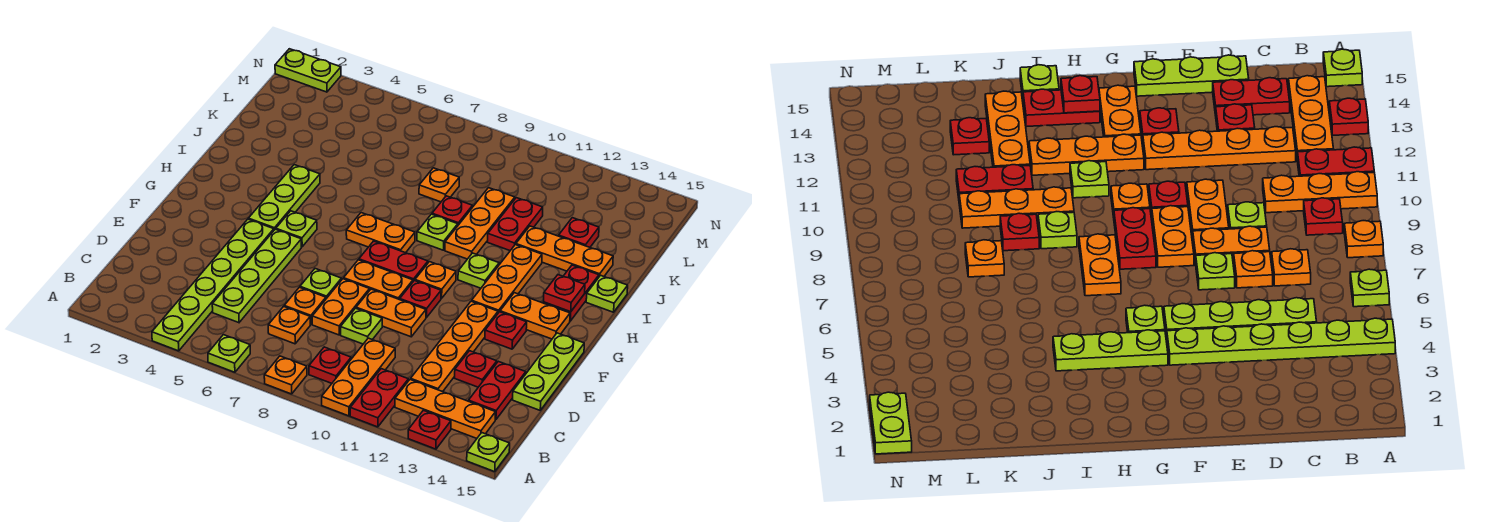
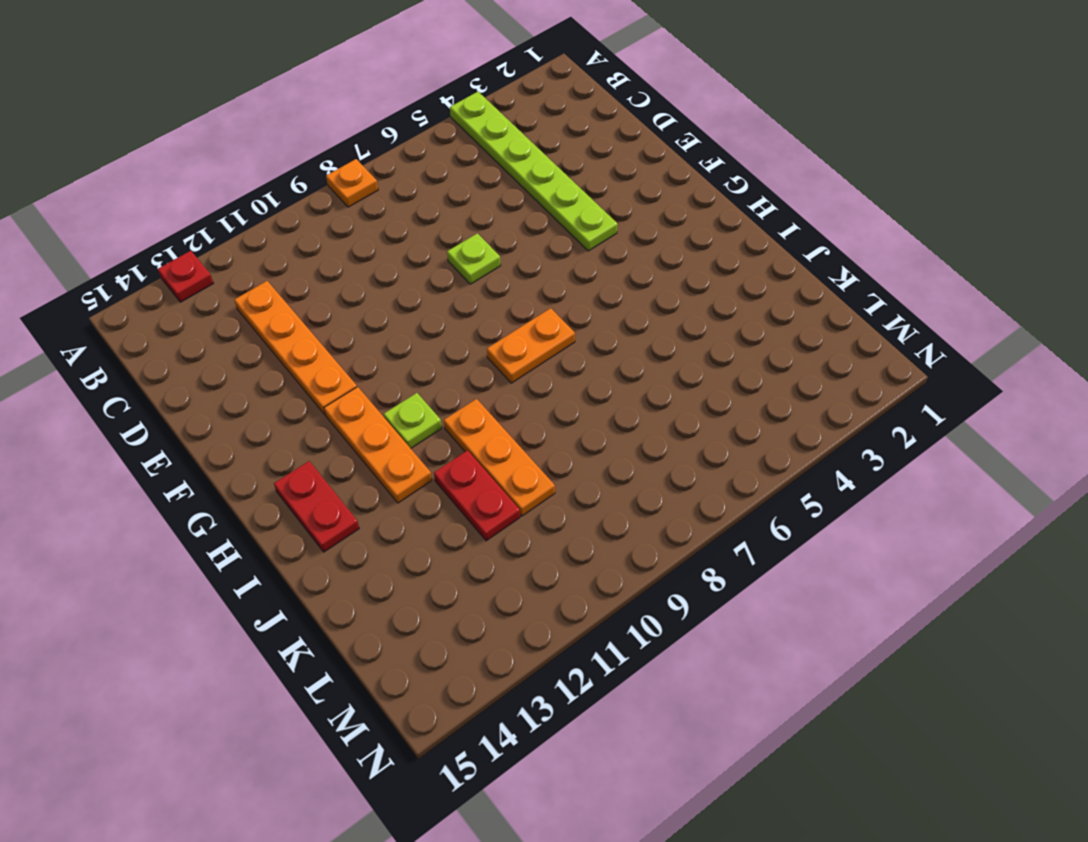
none -> lime 1x1 plate [208,335,250,372]
none -> orange 1x3 plate [322,338,395,416]
none -> red 1x2 plate [350,369,408,427]
none -> lime 1x1 plate [467,433,510,472]

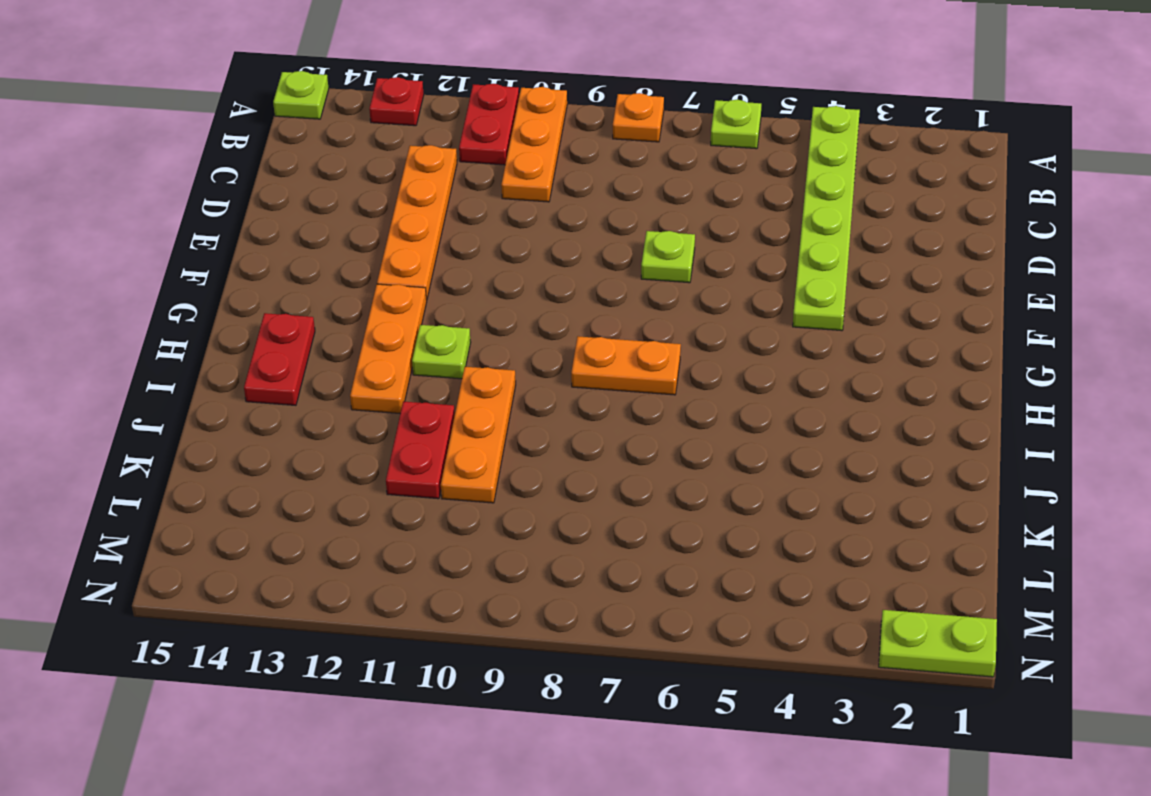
none -> red 1x1 plate [309,347,351,383]
none -> orange 1x3 plate [395,379,496,438]
none -> lime 1x4 plate [212,229,301,323]
none -> orange 1x1 plate [268,307,310,344]

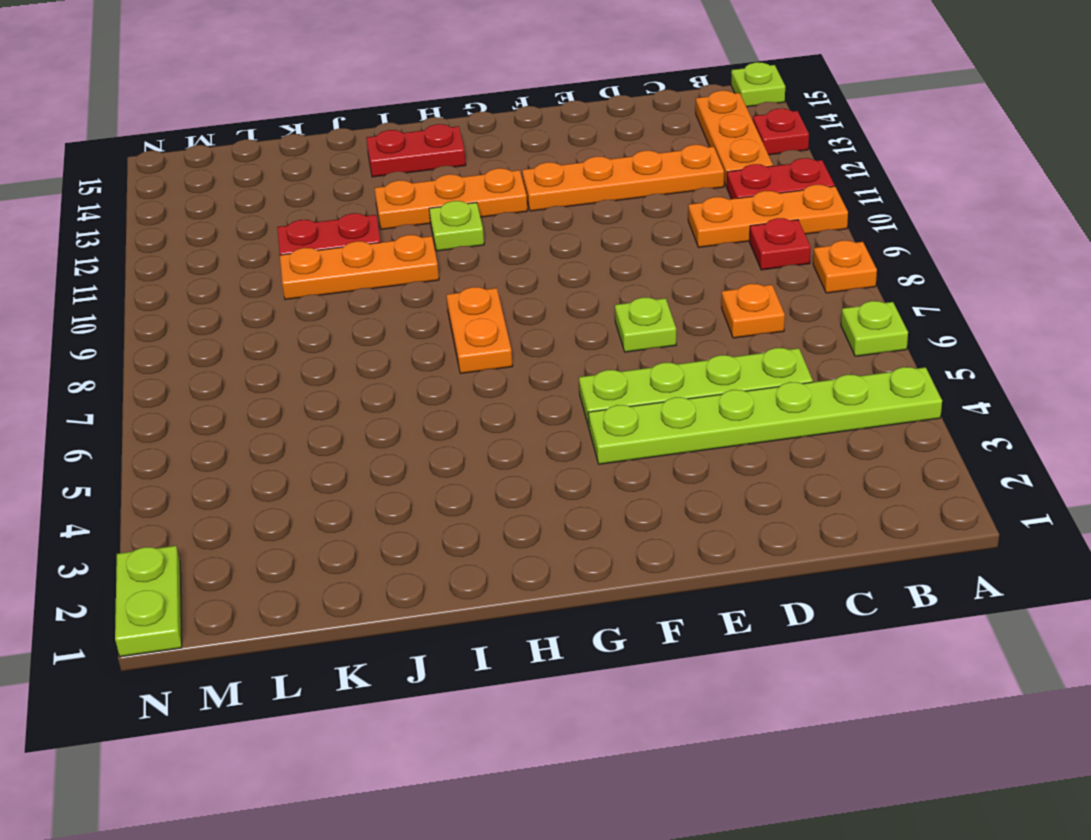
none -> red 1x2 plate [469,361,526,420]
none -> orange 1x1 plate [284,287,326,324]
none -> orange 1x2 plate [312,279,370,335]
none -> lime 1x1 plate [341,308,382,344]

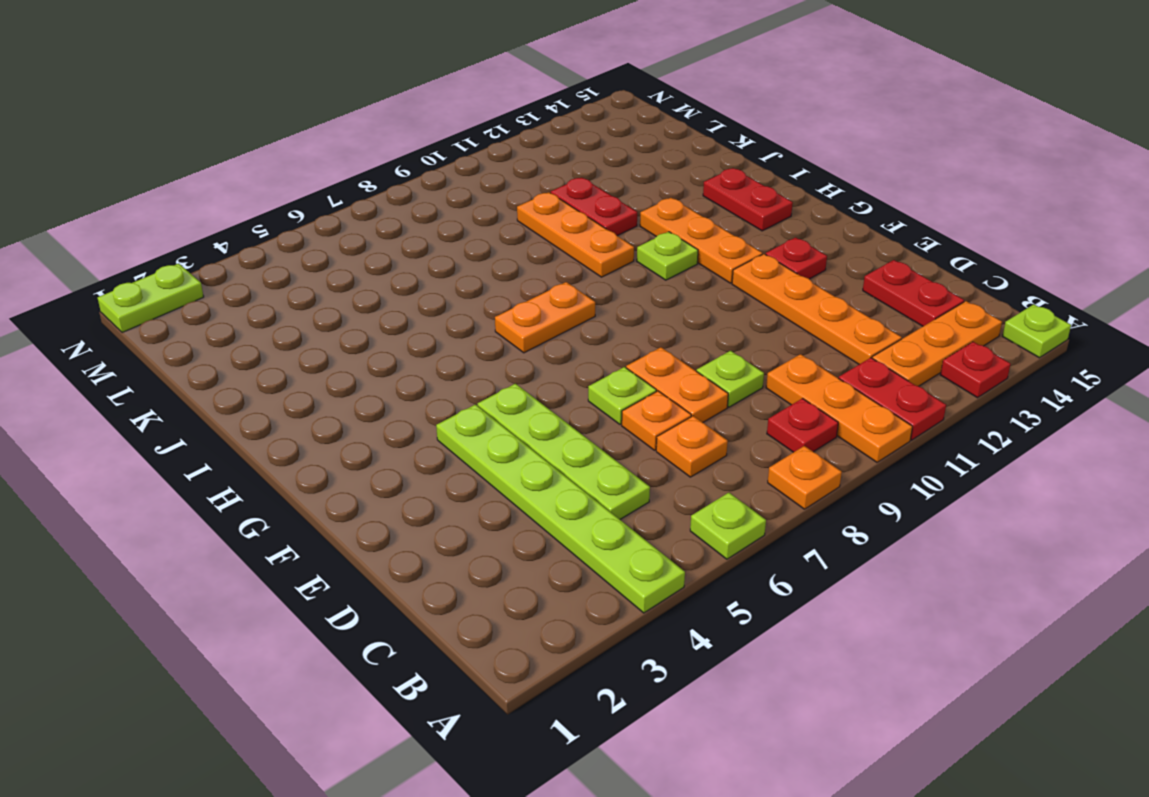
none -> red 1x1 plate [455,351,497,387]
none -> lime 1x3 plate [513,333,584,410]
none -> orange 1x2 plate [356,289,426,337]
none -> orange 1x2 plate [344,260,413,300]

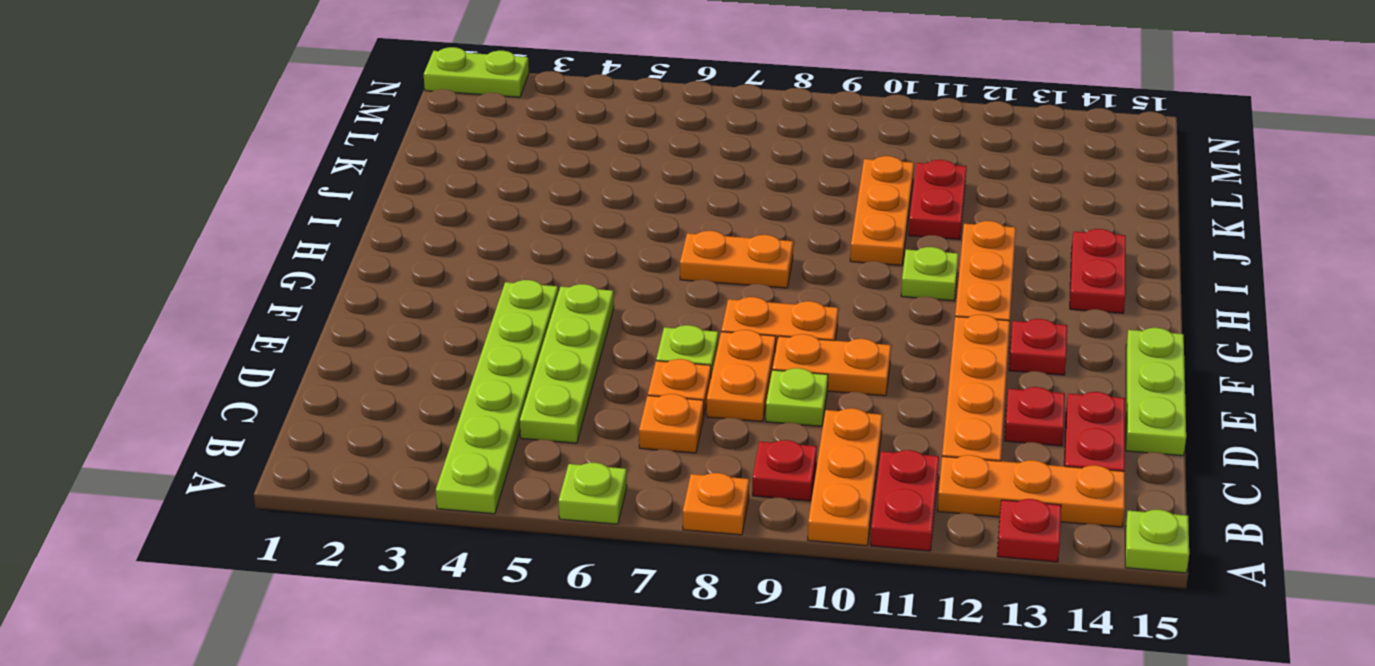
none -> red 1x1 plate [400,281,441,317]
none -> lime 1x3 plate [248,165,320,230]
none -> lime 1x1 plate [276,211,317,247]
none -> red 1x2 plate [359,241,428,281]

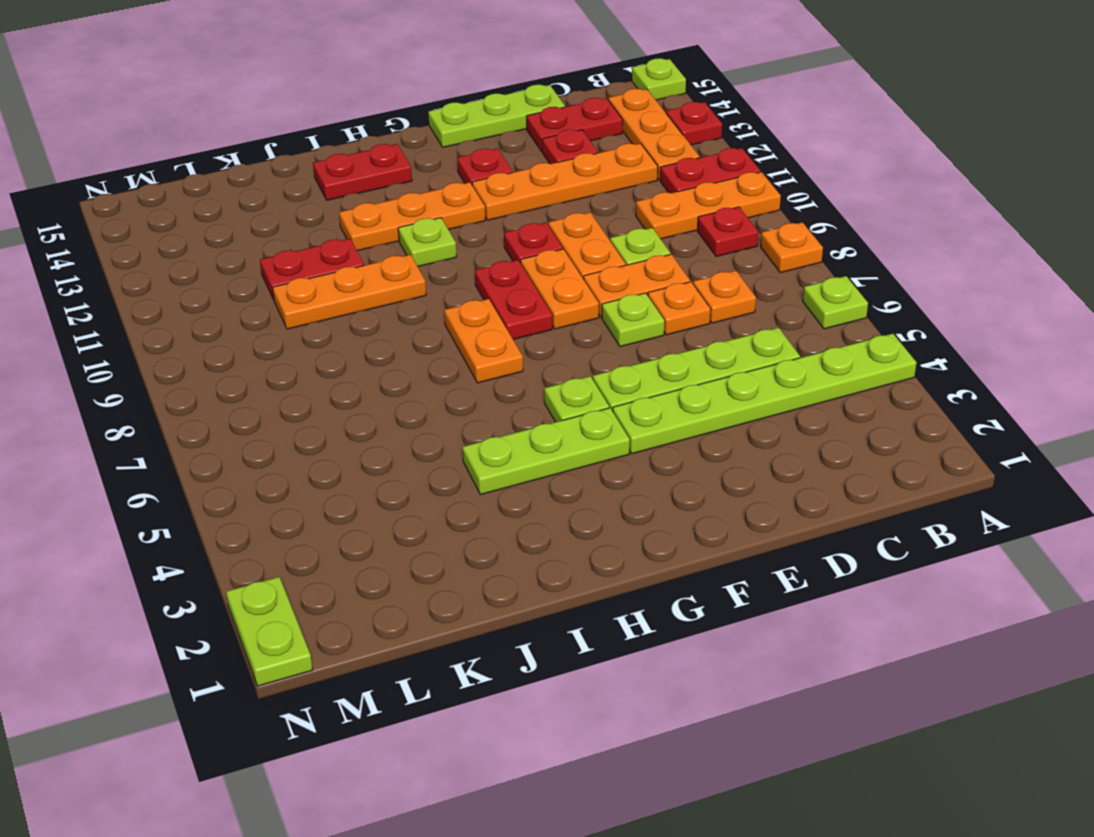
none -> orange 1x1 plate [415,262,456,298]
none -> orange 1x2 plate [500,293,570,339]
none -> lime 1x1 plate [417,214,458,250]
none -> lime 1x1 plate [586,275,628,312]

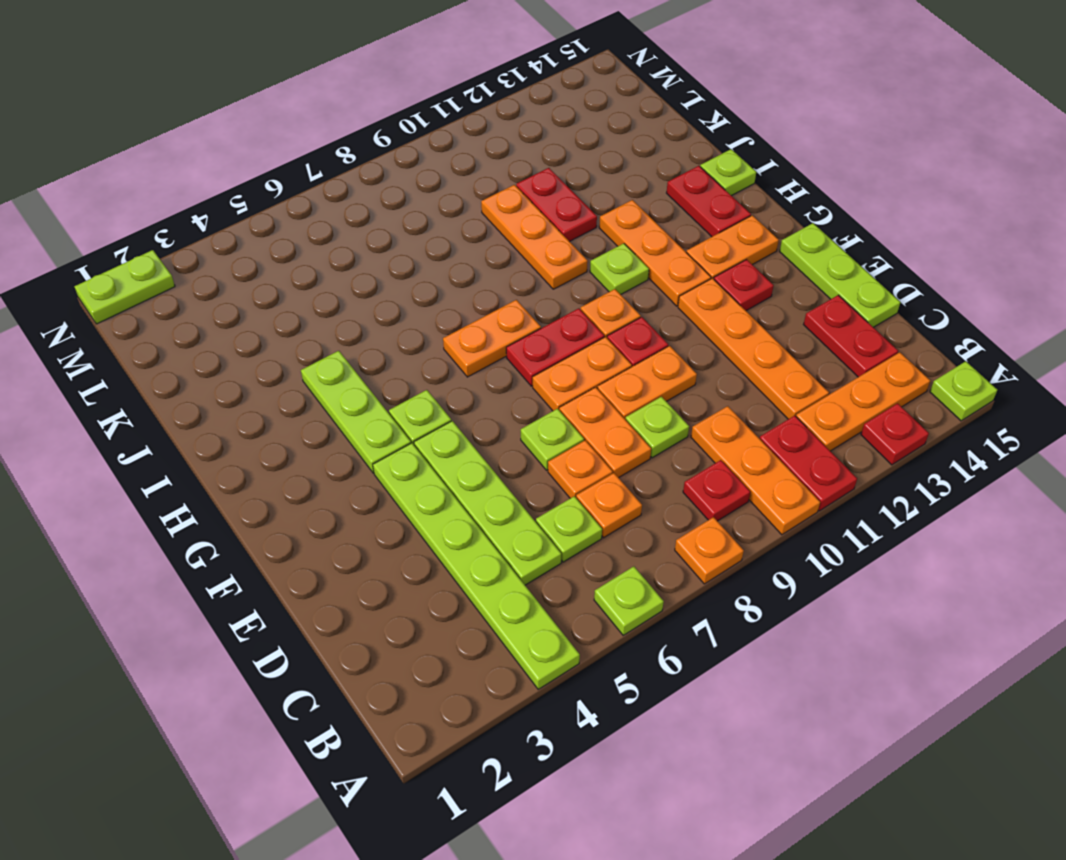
lime 1x1 plate [536,496,602,562] -> lime 1x1 plate moved to [417,214,458,250]
none -> red 1x1 plate [455,351,497,387]
none -> red 1x1 plate [432,196,472,225]
none -> orange 1x3 plate [516,226,613,276]
none -> orange 1x1 plate [419,168,459,202]

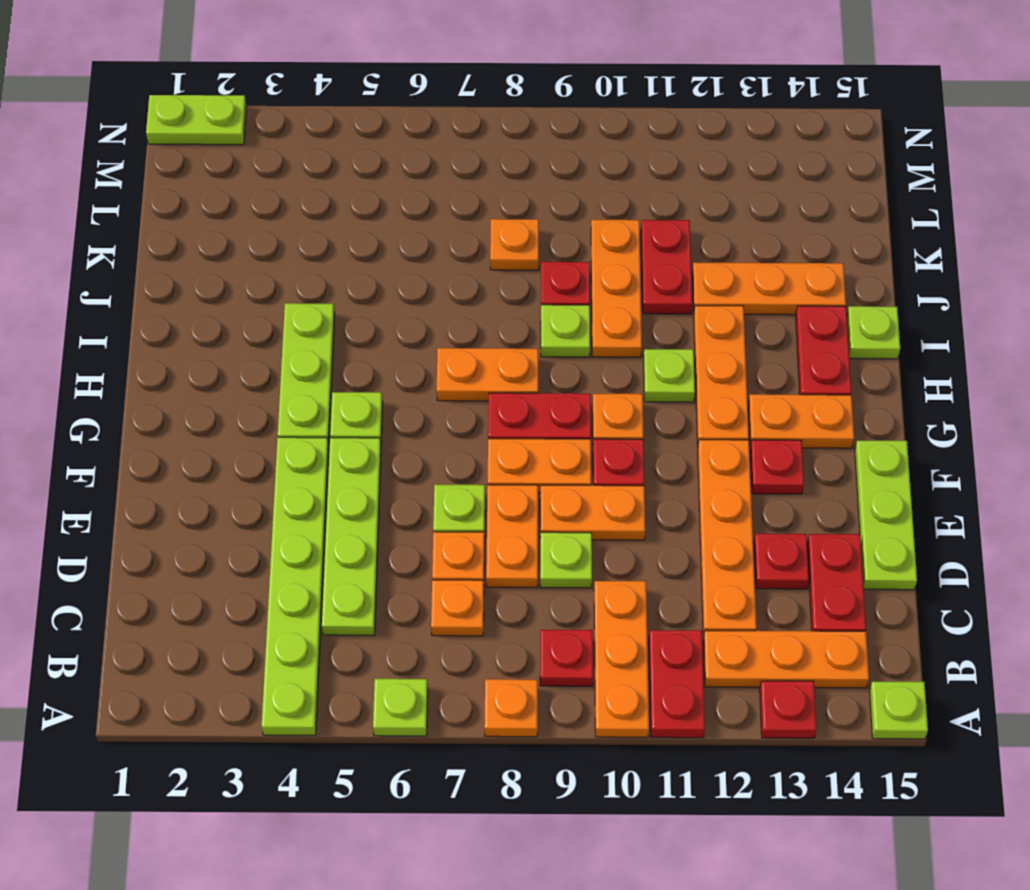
none -> red 1x1 plate [559,218,599,247]
none -> red 1x1 plate [544,275,585,312]

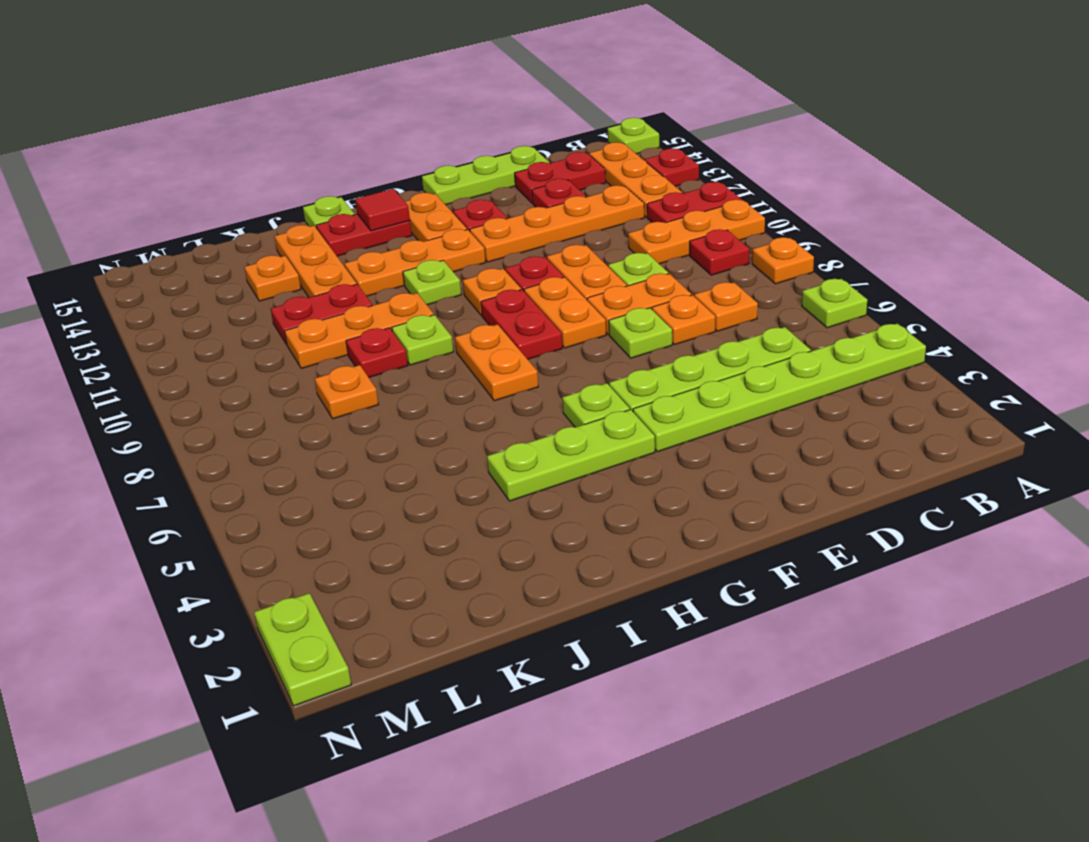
red 1x1 tile [355,189,410,231] -> red 1x1 plate [544,275,585,312]
orange 1x1 plate [244,255,301,301] -> red 1x1 plate [559,218,599,247]

